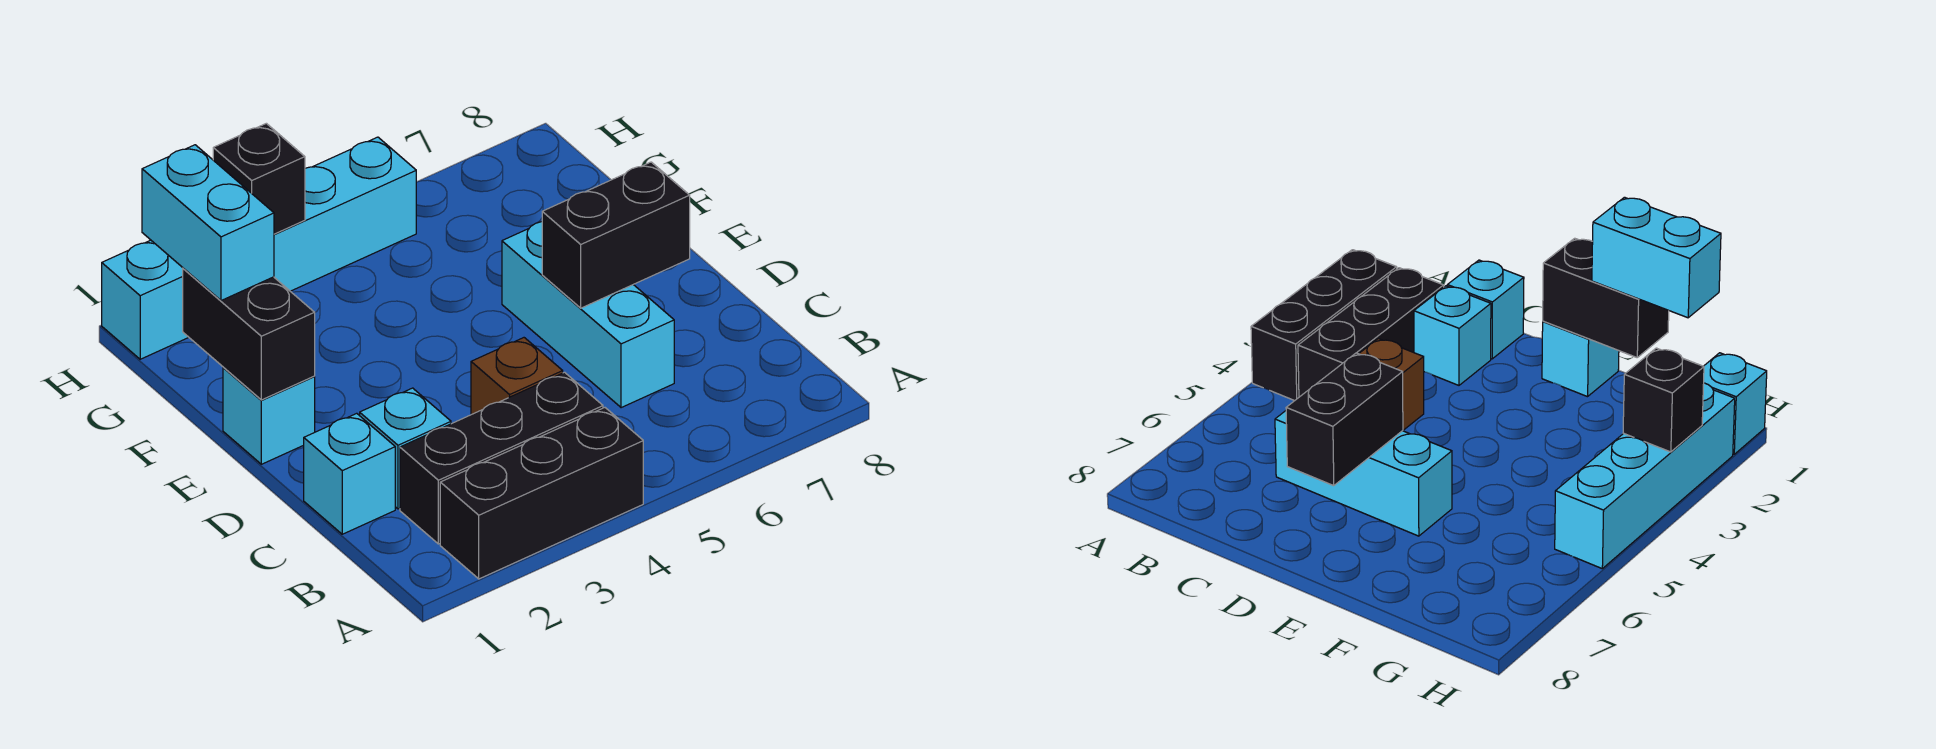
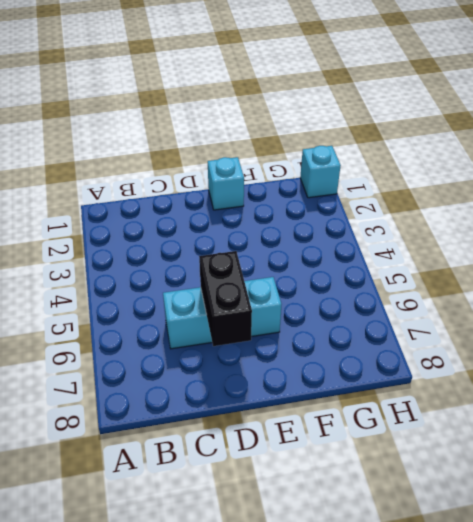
none -> black 1x3 brick [440,408,643,579]
none -> black 1x3 brick [400,372,603,544]
none -> cyan 1x1 brick [304,413,395,534]

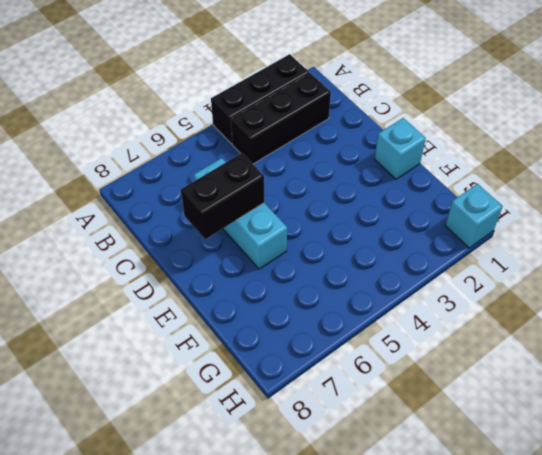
none -> cyan 1x1 brick [304,413,395,534]
none -> cyan 1x1 brick [360,388,451,509]
none -> brown 1x1 brick [471,338,563,415]

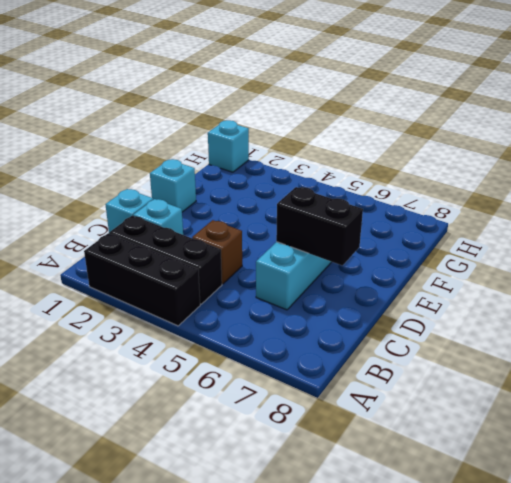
none -> cyan 1x4 brick [274,137,416,291]
none -> black 1x2 brick [183,268,315,400]
none -> black 1x1 brick [213,123,305,234]

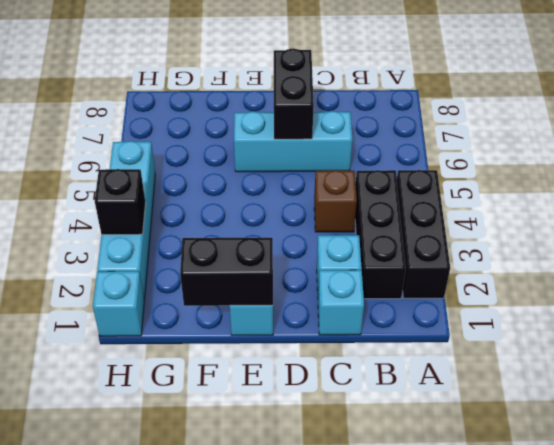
none -> cyan 1x2 brick [142,145,274,301]

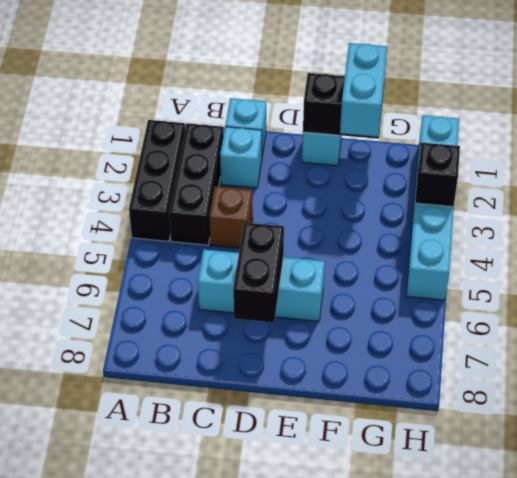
cyan 1x2 brick [340,43,387,137] -> cyan 1x2 brick turned to [142,145,274,301]

